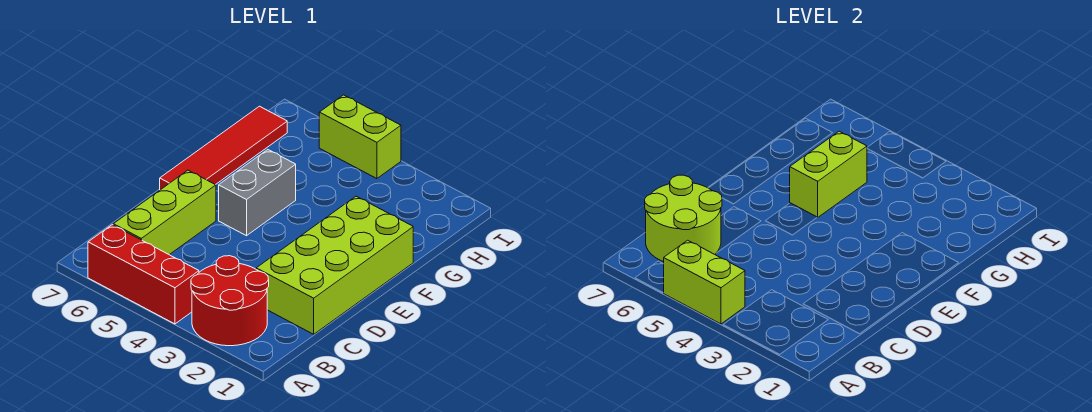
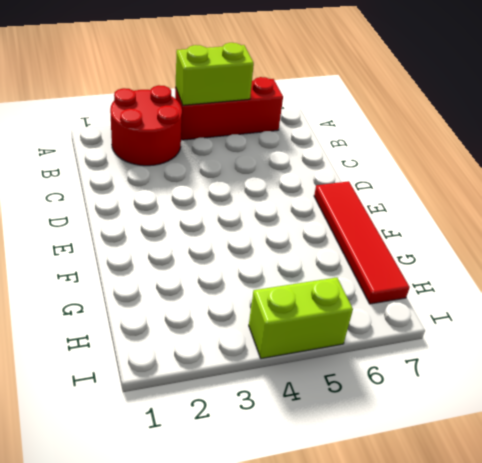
none -> lime 1x3 brick [113,170,216,255]
none -> lime 2x4 brick [256,196,413,334]

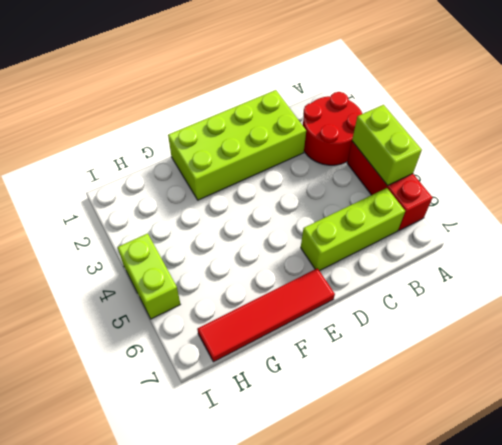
none -> grey 1x2 brick [219,150,296,236]
none -> lime 2x2 round brick [645,175,722,262]

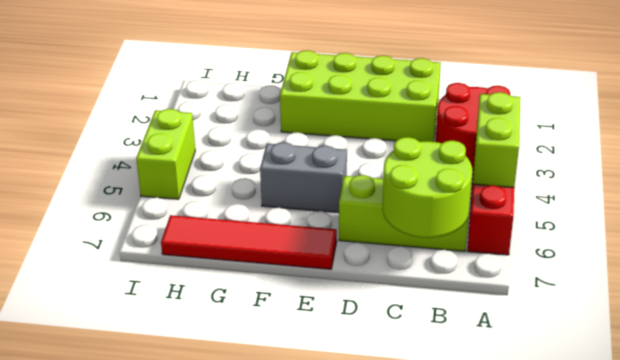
none -> lime 1x2 brick [790,131,867,217]

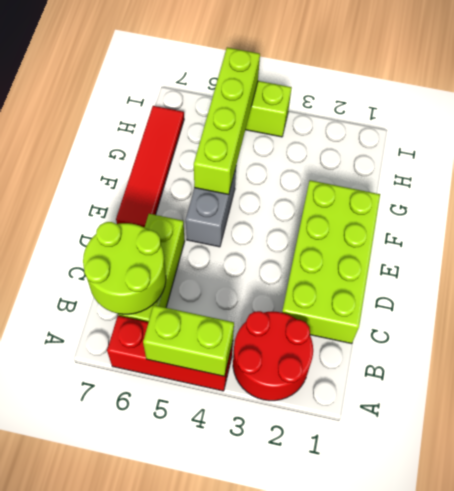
lime 1x4 brick [194,48,260,195] -> lime 1x2 brick [790,131,867,217]

